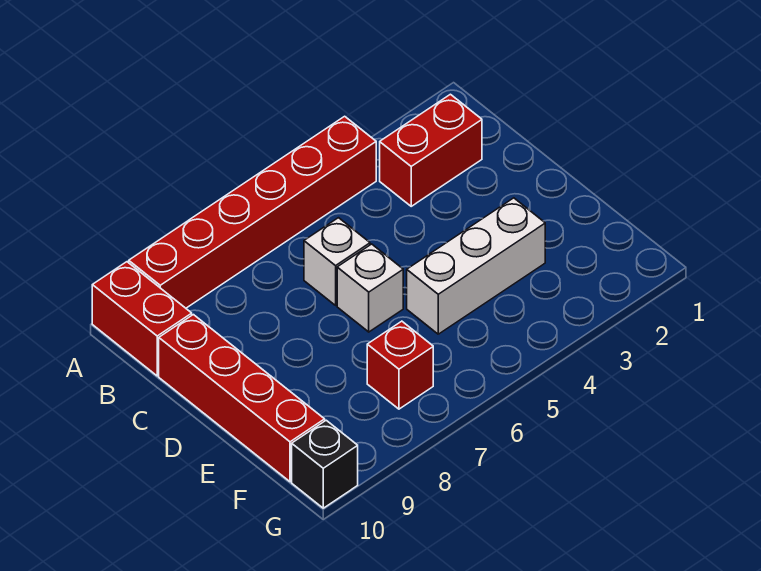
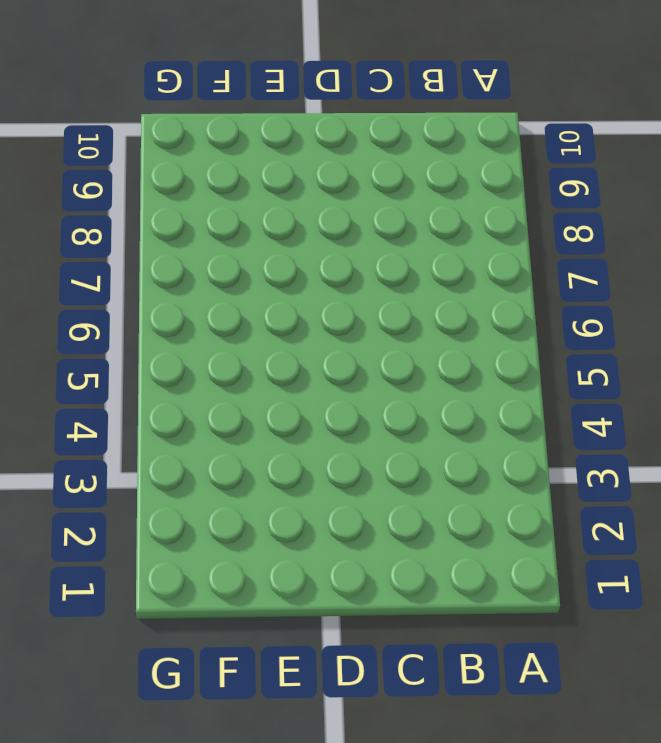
none -> red 1x6 brick [129,116,376,308]
none -> red 1x2 brick [92,262,192,376]

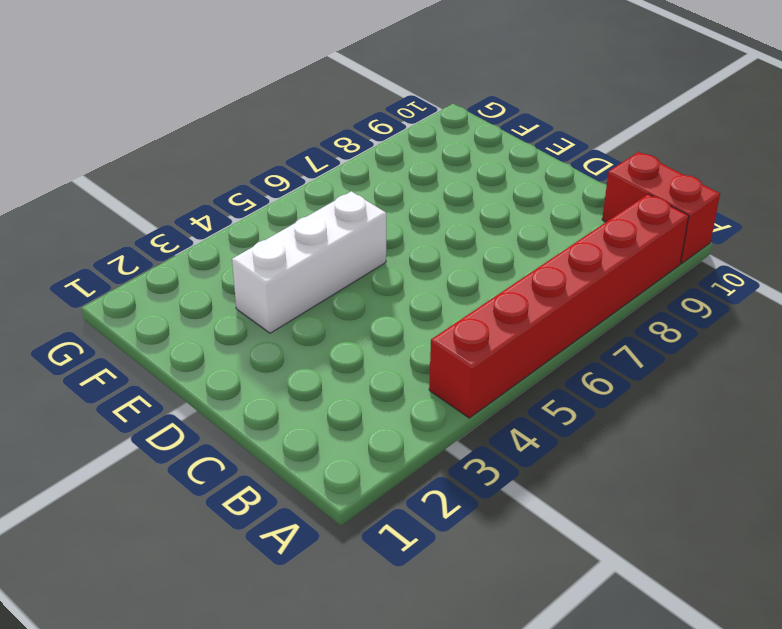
none -> red 1x2 brick [380,94,482,206]
none -> white 1x1 brick [304,218,370,305]

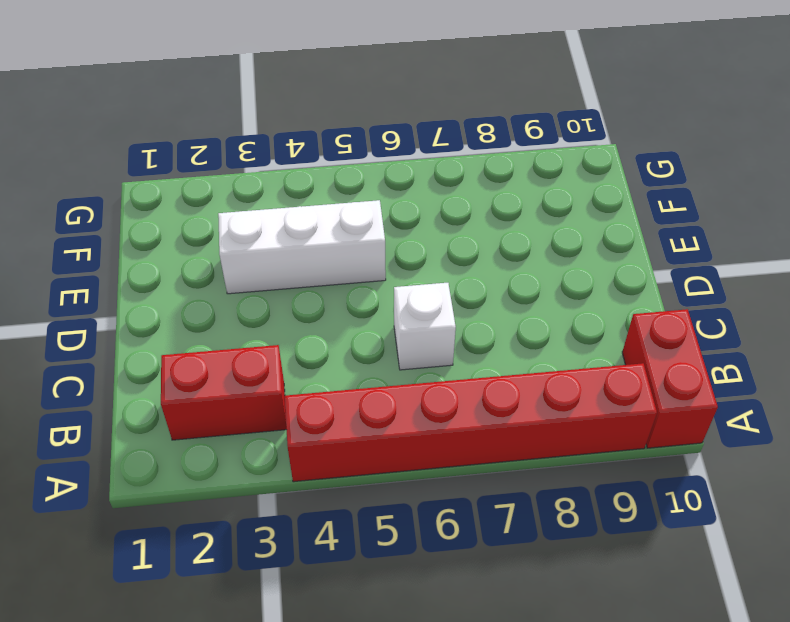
none -> red 1x4 brick [159,315,325,482]
none -> white 1x1 brick [337,244,403,332]

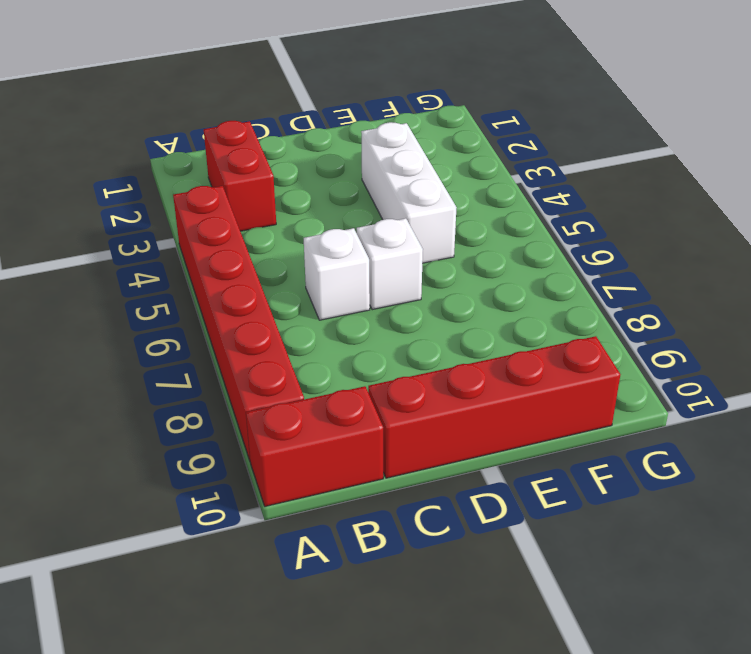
none -> red 1x1 brick [367,321,433,409]
none -> black 1x1 brick [292,420,358,508]

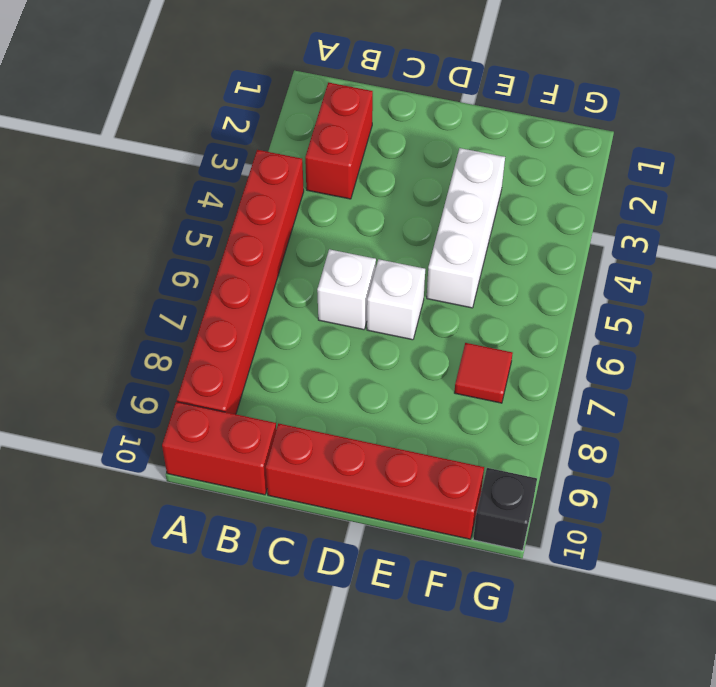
red 1x1 tile [454,343,513,403] -> red 1x1 brick [367,321,433,409]

